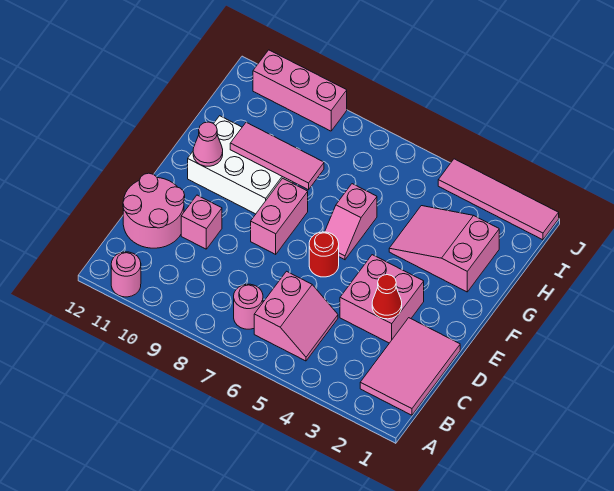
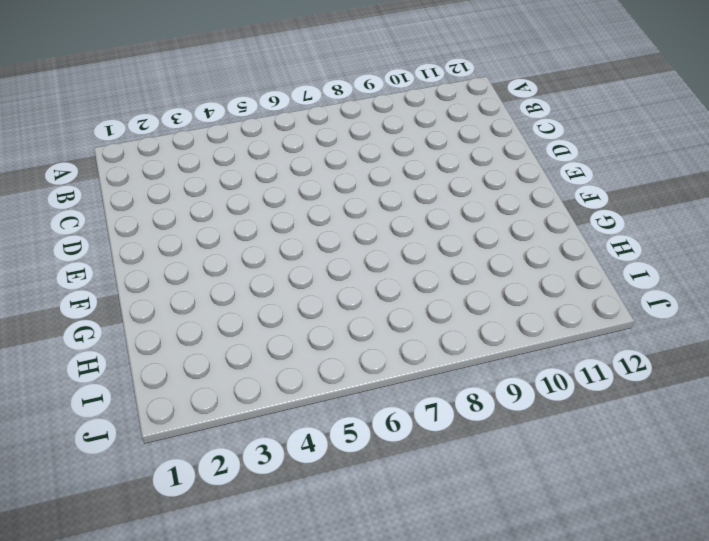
none -> pink 1x1 round brick [111,252,141,297]
none -> pink 2x3 tile [360,318,460,415]
none -> pink 2x2 slope [254,271,338,361]

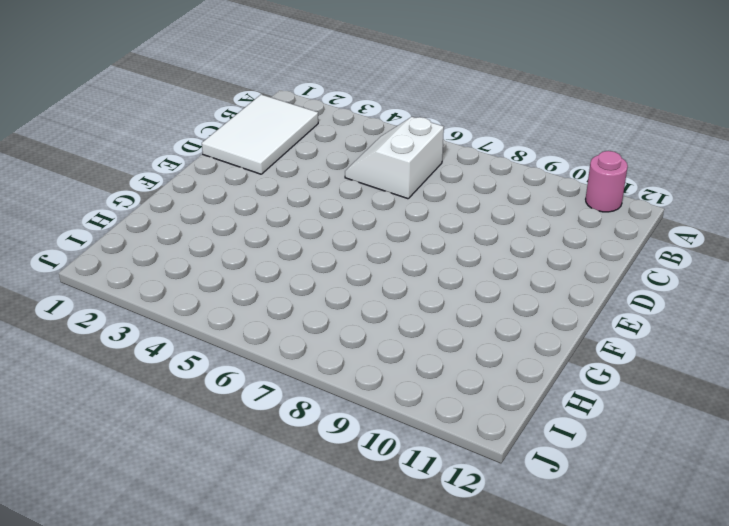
white 2x3 tile [202,95,318,174] -> pink 2x3 tile [360,318,460,415]
white 2x2 slope [345,117,444,199] -> pink 2x2 slope [254,271,338,361]
none -> pink 1x1 round brick [234,284,263,329]
none -> pink 2x2 round brick [123,173,185,248]
none -> pink 2x2 brick [340,255,424,343]

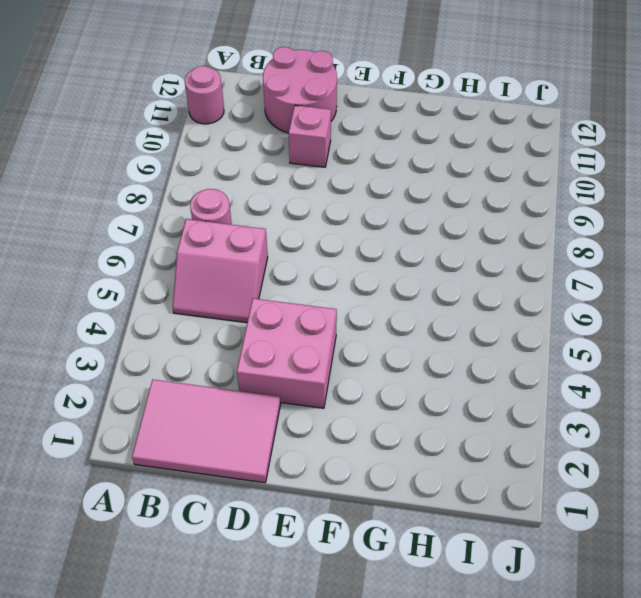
none -> red 1x1 round brick [309,232,339,277]
none -> pink 1x2 brick [251,178,308,254]
none -> pink 1x2 slope [325,184,377,260]

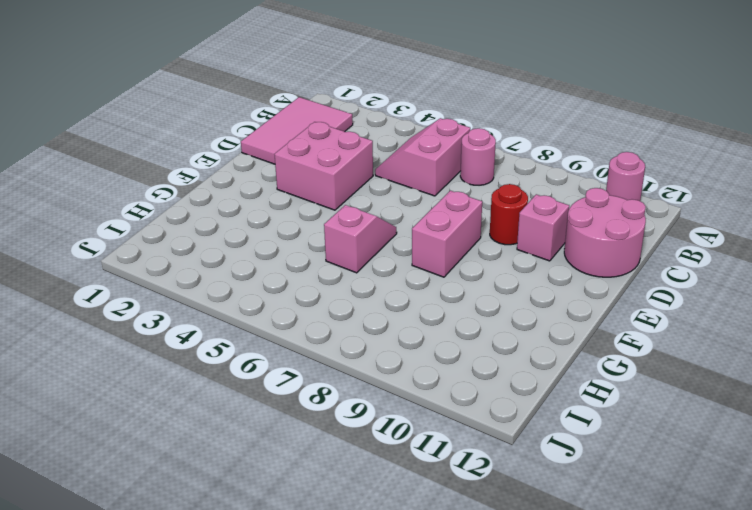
red 1x1 round brick [490,184,528,245] -> red 1x1 round brick moved to [309,232,339,277]
none -> white 2x3 brick [188,116,293,214]
none -> pink 2x3 slope [389,206,499,292]
none -> pink 1x4 tile [438,159,559,240]

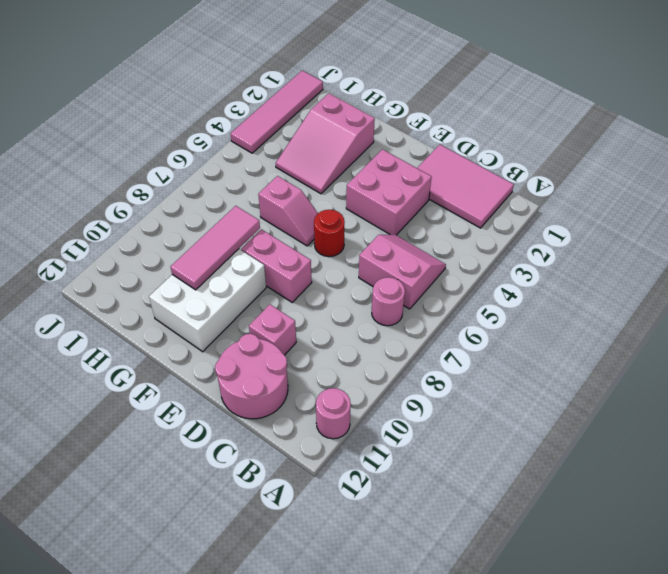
none -> pink 1x3 brick [253,50,347,131]
none -> red 1x1 cone [372,275,402,319]
none -> pink 1x1 cone [193,122,223,166]

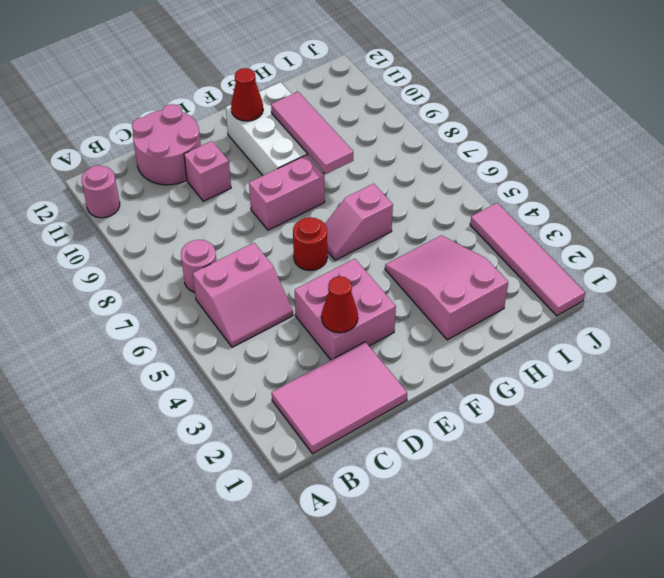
red 1x1 cone [231,68,263,121] -> pink 1x1 cone [193,122,223,166]
none -> pink 1x3 brick [253,50,347,131]

